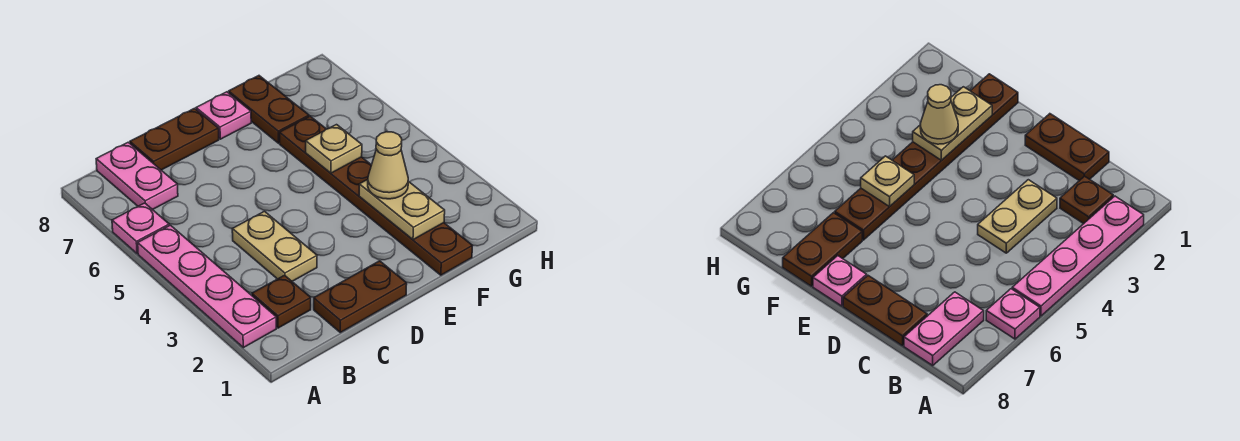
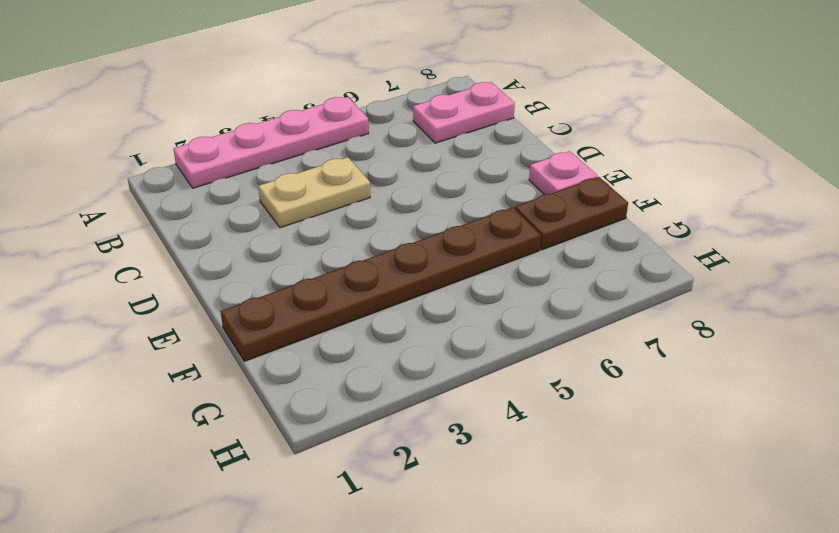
none -> pink 1x1 plate [112,203,169,254]
none -> brown 1x1 plate [252,275,311,328]
none -> brown 1x2 plate [314,261,407,332]

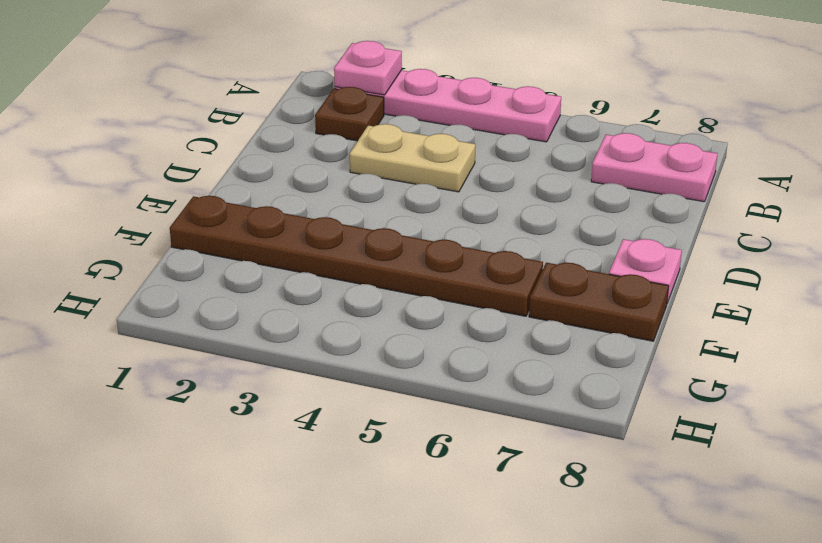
pink 1x1 plate [334,41,402,95] -> pink 1x1 plate moved to [112,203,169,254]
none -> brown 1x2 plate [314,261,407,332]
none -> brown 1x2 plate [130,108,219,170]
none -> tan 1x2 plate [359,179,445,240]

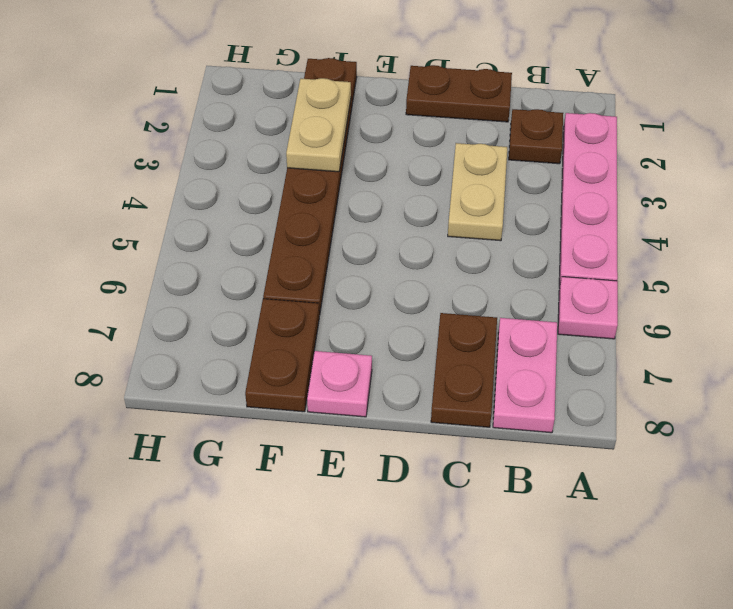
brown 1x2 plate [431,313,497,427] -> brown 1x2 plate turned to [130,108,219,170]
none -> tan 1x1 plate [306,125,362,173]
none -> tan 1x1 cone [368,132,408,199]

